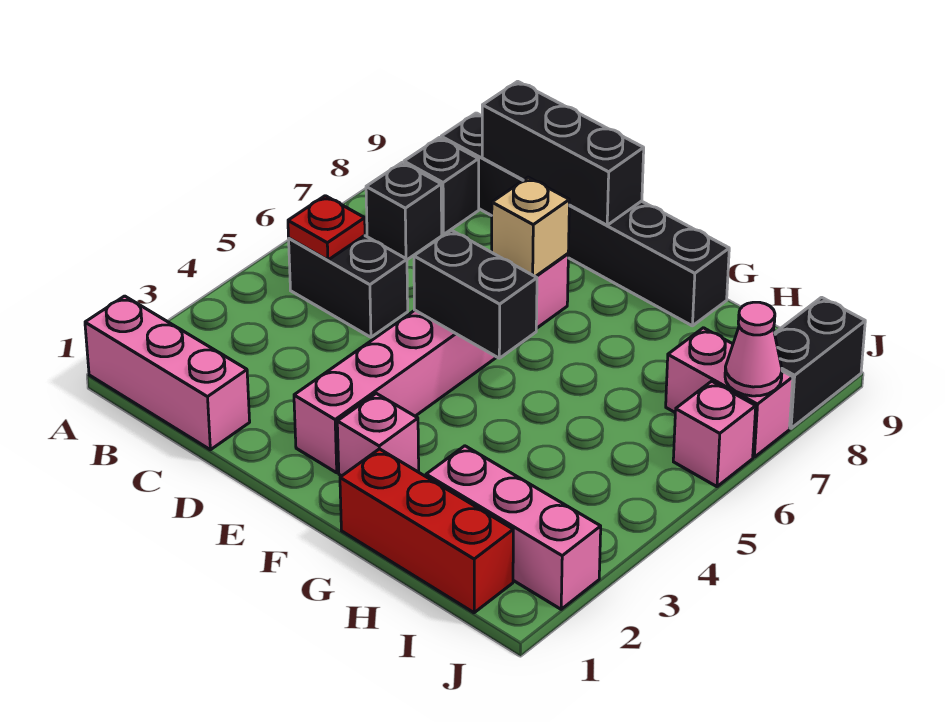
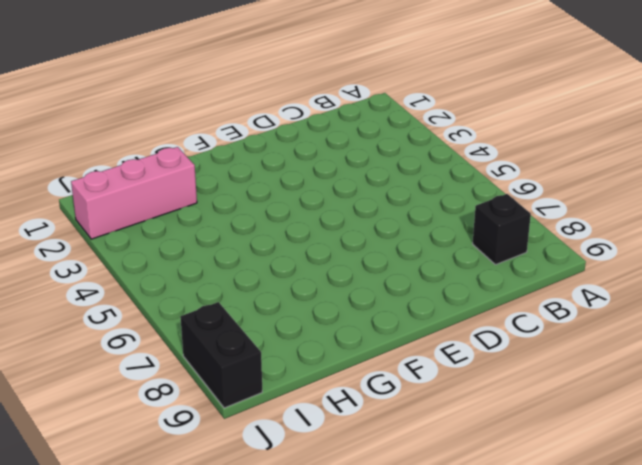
none -> pink 1x3 brick [85,296,250,450]
none -> black 1x2 brick [289,235,408,337]
none -> black 1x1 brick [366,163,442,260]

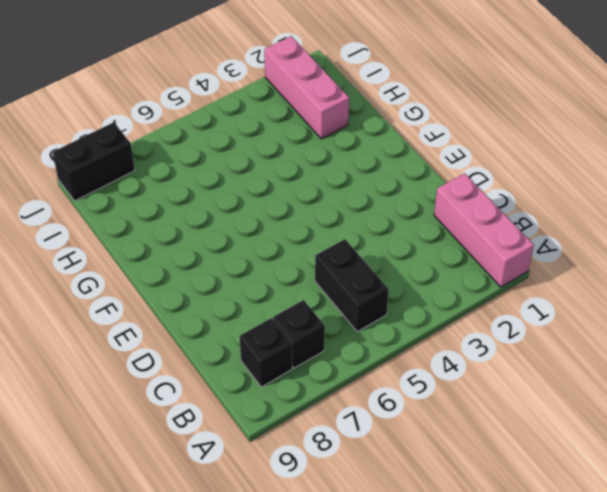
none -> black 1x6 brick [441,113,729,326]
none -> pink 1x6 brick [294,254,568,473]
none -> pink 1x1 brick [337,393,419,476]

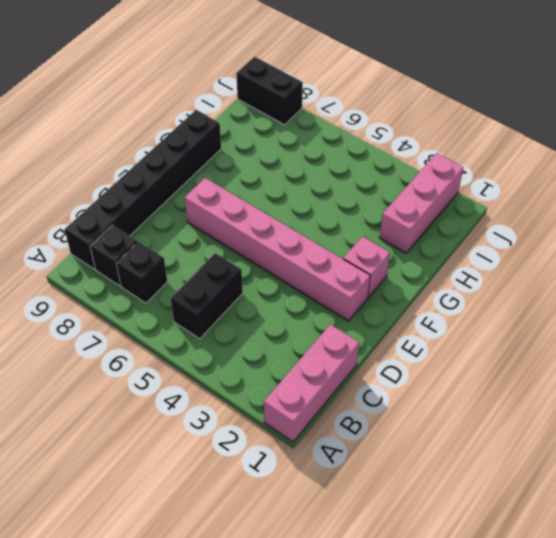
none -> red 1x3 brick [340,449,513,613]
none -> pink 1x2 brick [666,328,793,457]
none -> pink 1x1 brick [673,381,756,487]

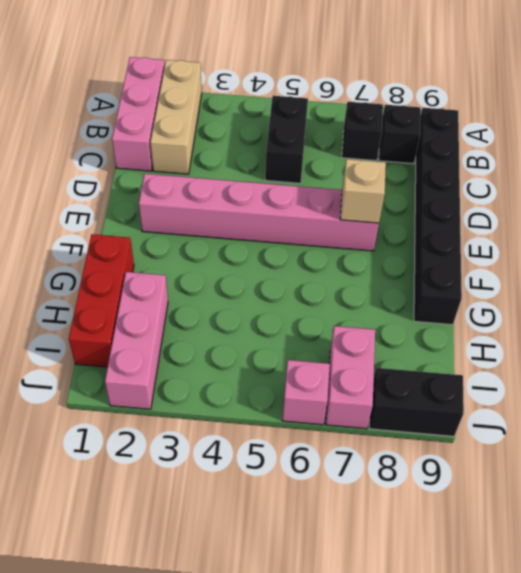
tan 1x3 brick [150,60,202,174] -> none
none -> pink 1x1 brick [337,393,419,476]
none -> red 1x1 plate [288,196,365,260]
none -> black 1x3 brick [482,81,644,225]

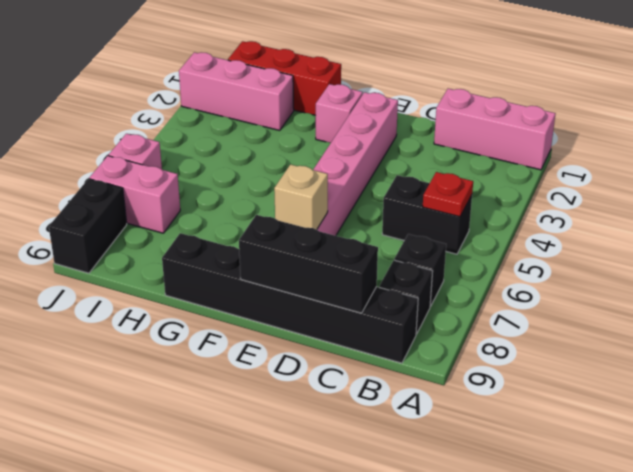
none -> black 1x2 brick [414,230,537,358]
none -> pink 1x1 cone [725,302,782,396]

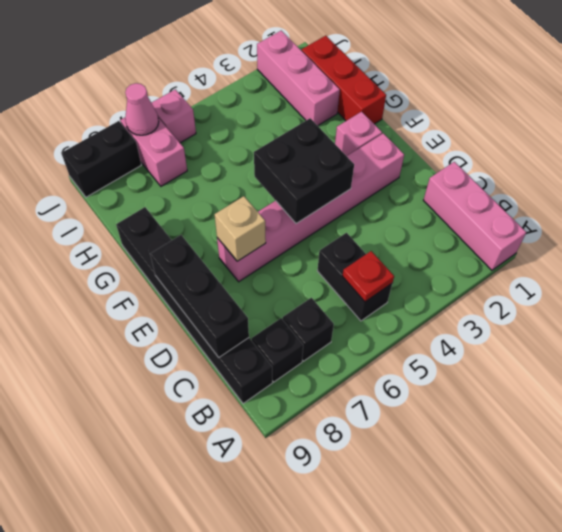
black 2x2 brick [254,118,354,224] -> black 1x2 brick [414,230,537,358]

